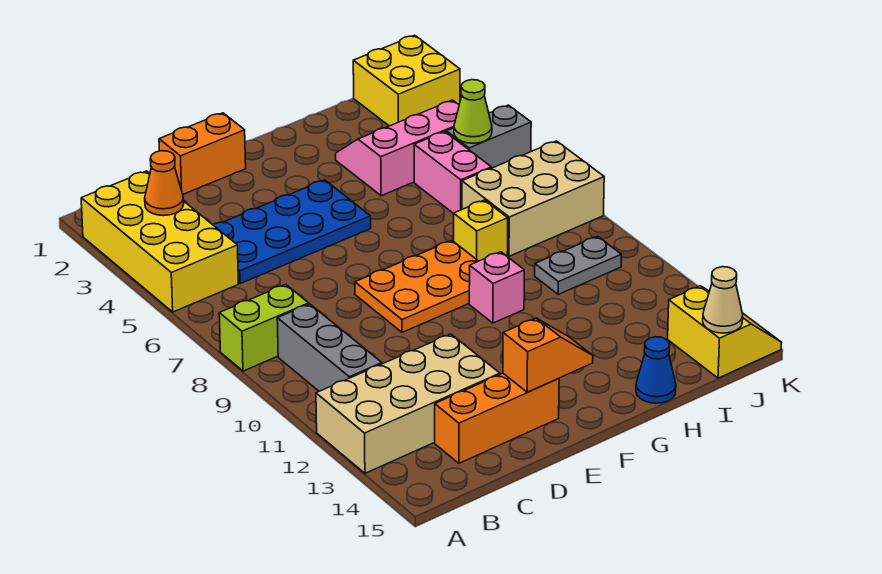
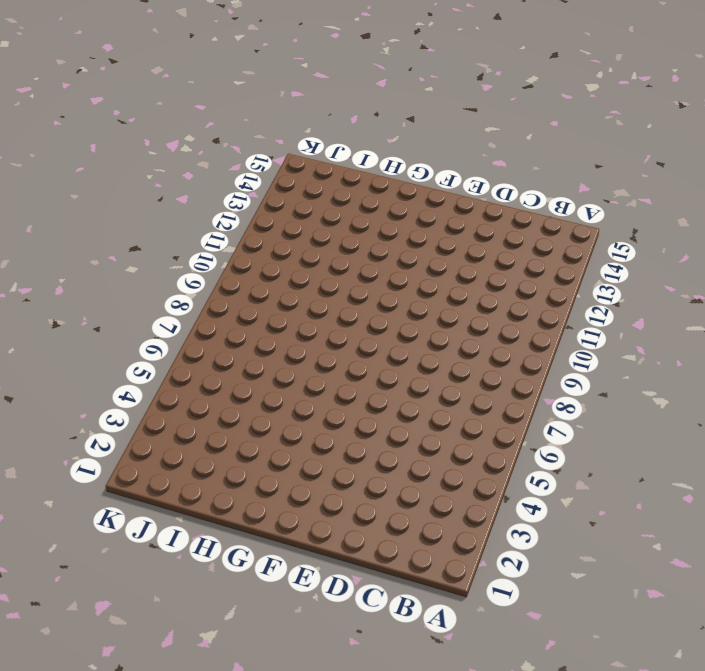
none -> yellow 2x4 brick [81,171,238,312]
none -> lime 1x2 brick [219,284,309,371]
none -> tan 2x4 brick [316,334,500,473]

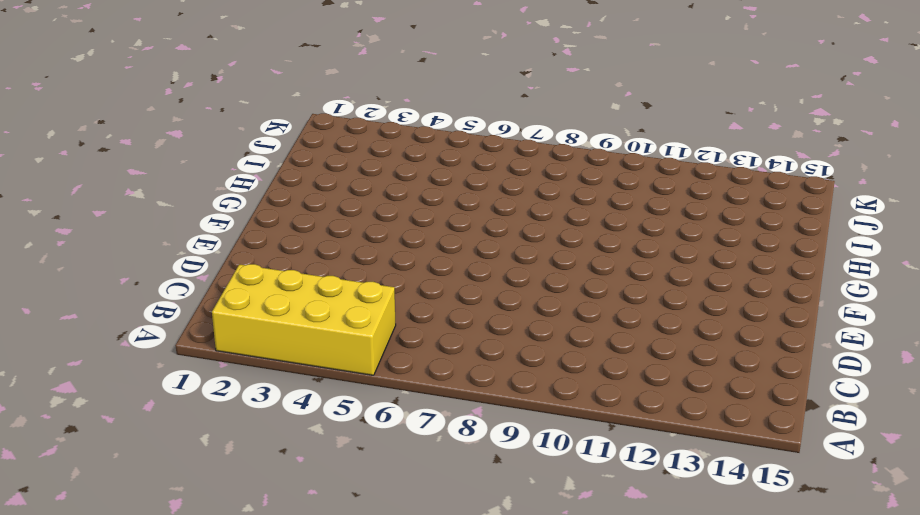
none -> lime 1x2 brick [219,284,309,371]
none -> tan 2x4 brick [316,334,500,473]
none -> grey 1x3 brick [277,304,382,391]

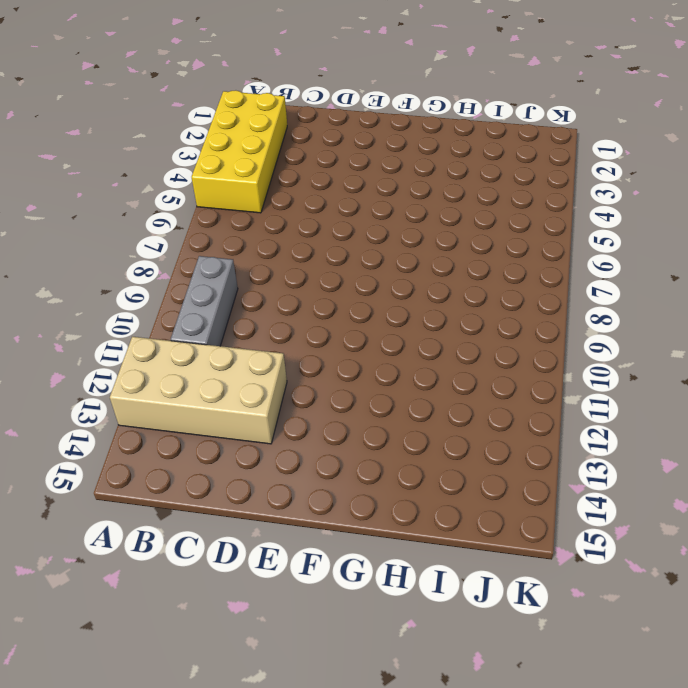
none -> lime 1x2 brick [219,284,309,371]
none -> blue 2x4 plate [213,180,371,284]
none -> orange 1x3 brick [435,374,559,463]

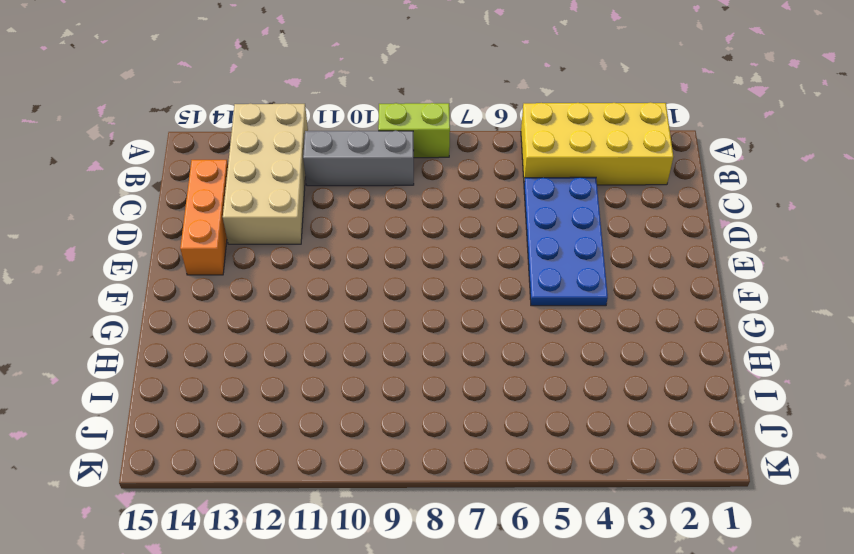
lime 1x2 brick [378,103,450,158] -> lime 1x2 brick turned to [219,284,309,371]
none -> orange 1x2 brick [159,113,246,194]
none -> orange 2x3 plate [355,241,478,332]
none -> pink 1x1 brick [469,252,524,323]

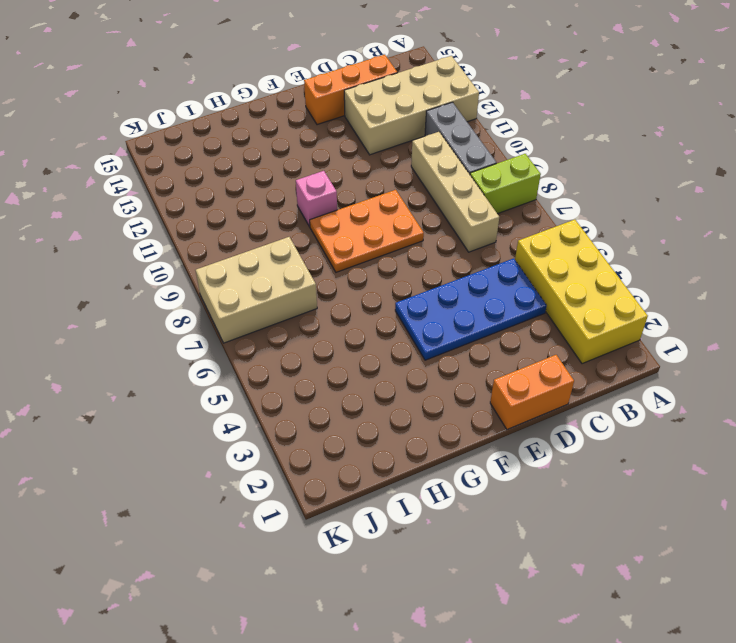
tan 1x4 brick [411,132,499,252] -> none
none -> pink 2x3 slope [336,100,459,196]
none -> yellow 1x1 brick [454,200,508,261]
none -> blue 1x1 cone [636,337,676,403]

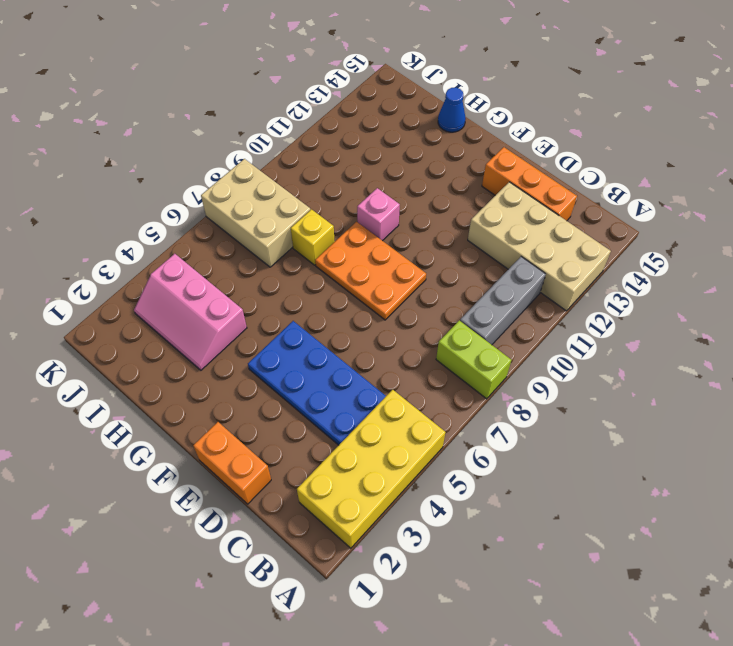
none -> pink 1x2 brick [414,132,491,214]
none -> grey 1x2 plate [535,236,621,294]
none -> yellow 2x2 brick [353,35,460,126]

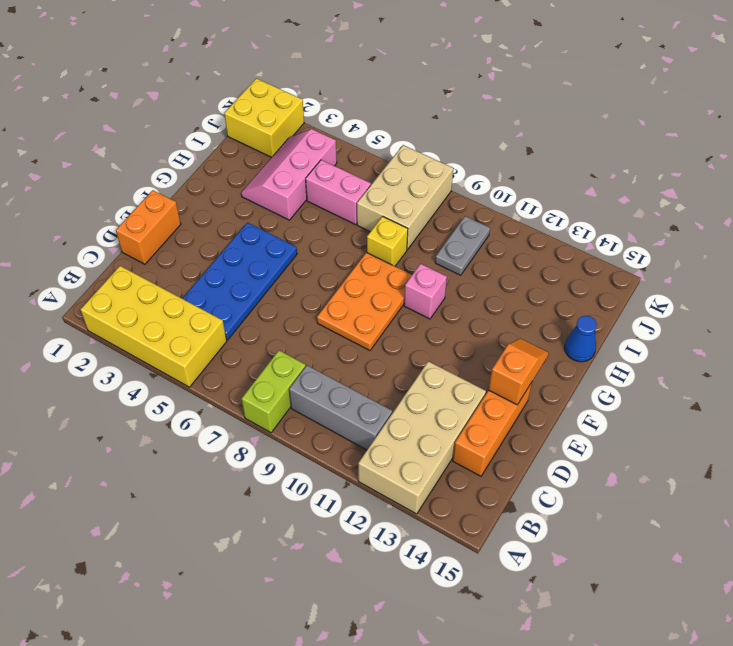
none -> grey 1x2 brick [446,105,531,168]
none -> yellow 2x2 slope [668,286,781,378]
none -> orange 1x1 cone [145,151,184,216]

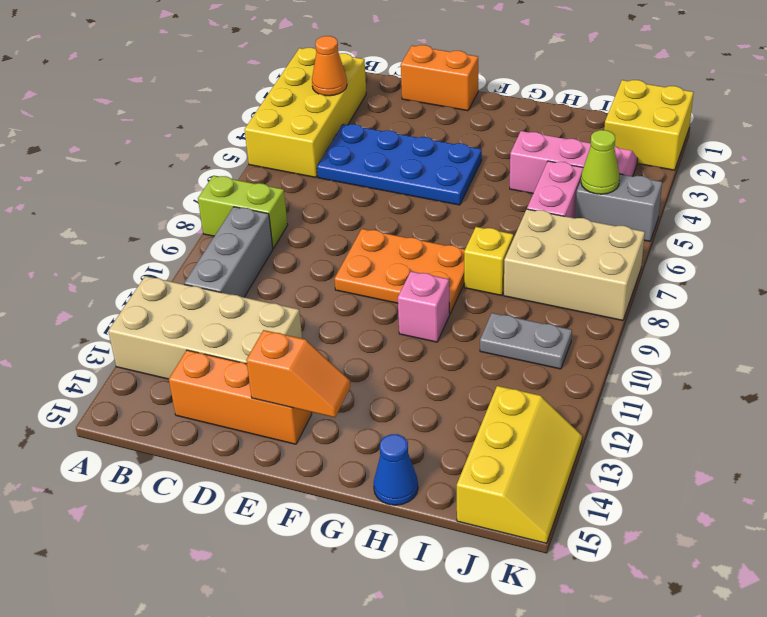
yellow 2x3 slope [457,386,582,543] -> yellow 2x2 slope [668,286,781,378]
none -> tan 1x1 cone [703,267,743,333]

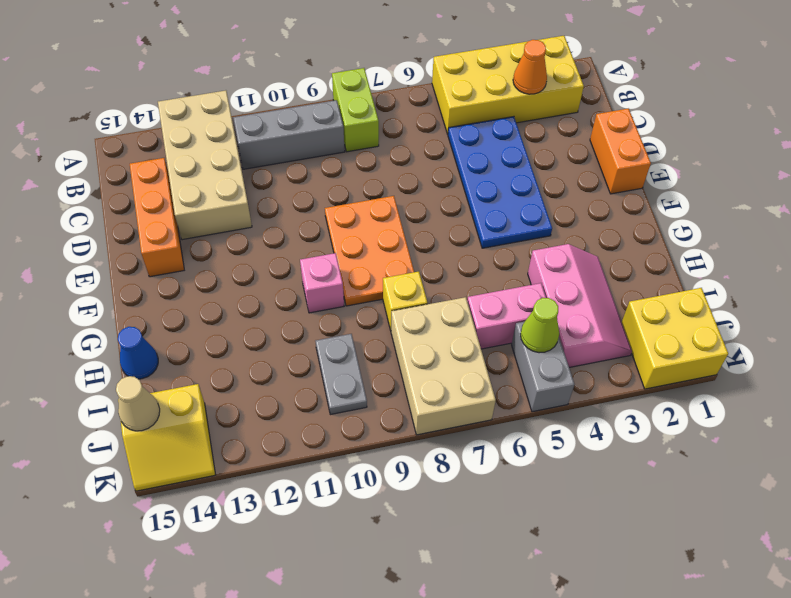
none -> orange 1x2 slope [503,318,593,392]

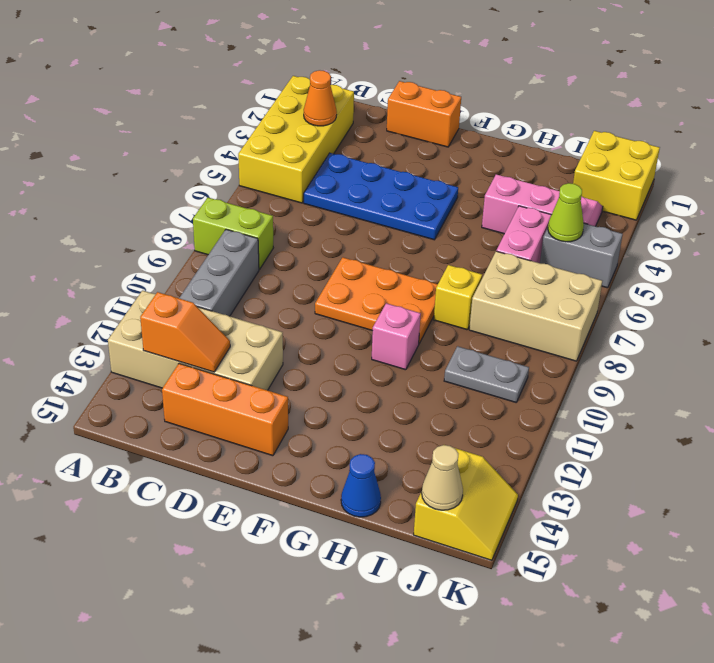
orange 1x2 slope [140,292,230,372] -> orange 1x2 slope moved to [503,318,593,392]

